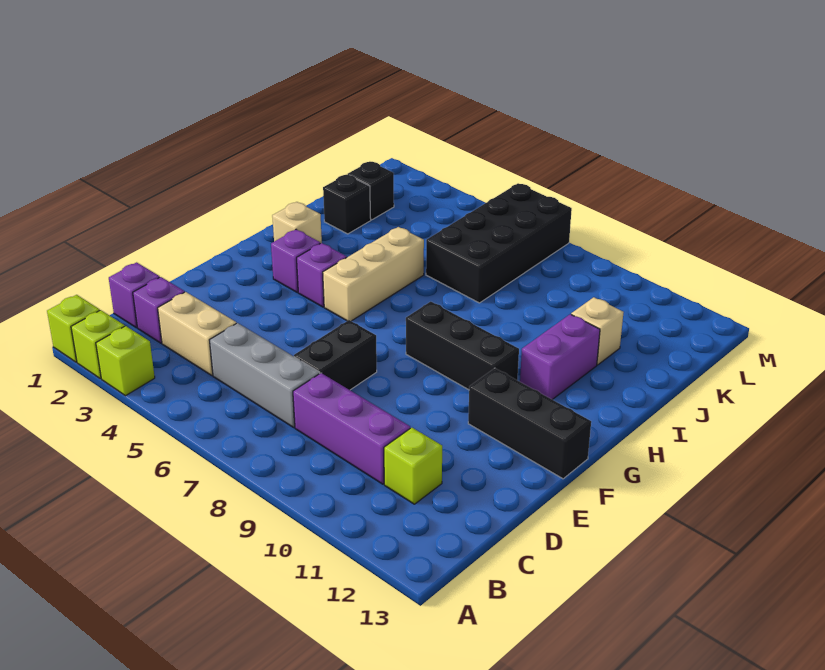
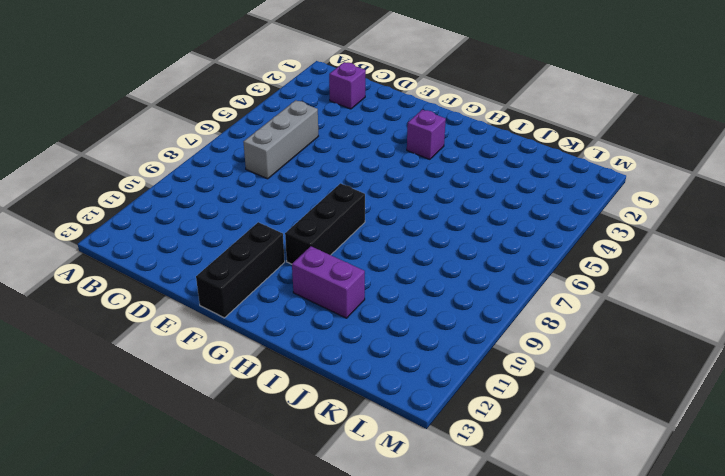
none -> lime 1x1 brick [47,295,100,362]
none -> lime 1x1 brick [71,310,125,379]
none -> lime 1x1 brick [96,326,155,396]

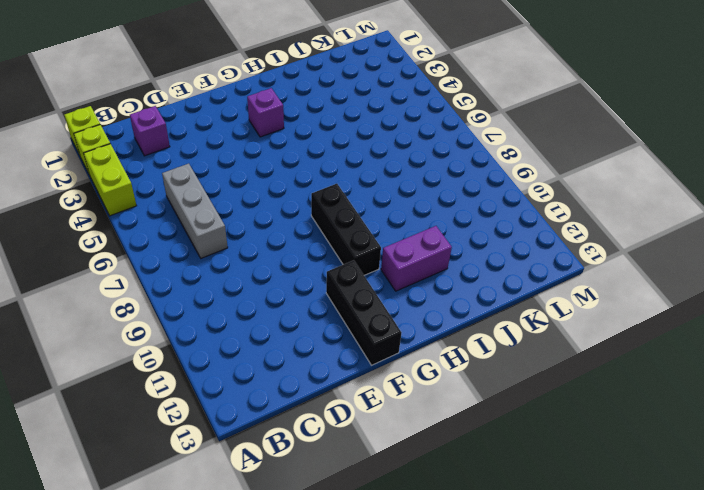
lime 1x2 brick [83,144,137,216] -> lime 1x1 brick [96,326,155,396]
none -> purple 1x1 brick [109,262,160,328]
none -> tan 1x2 brick [158,292,236,376]
none -> purple 1x3 brick [293,373,410,484]

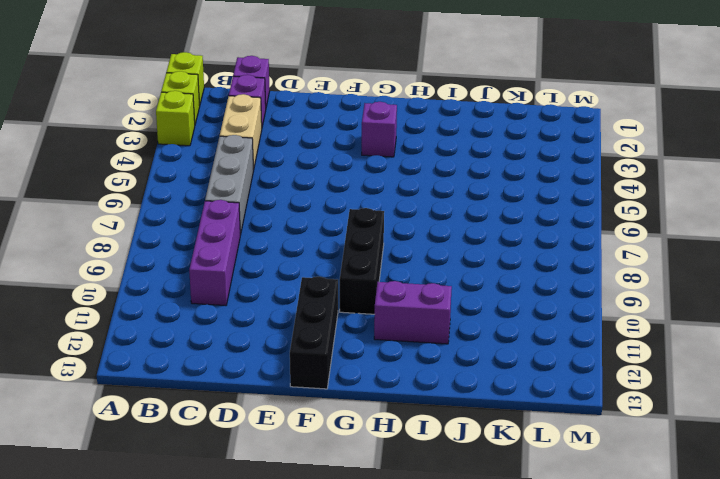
none -> lime 1x1 brick [384,428,442,504]
none -> black 1x2 brick [294,320,377,390]
none -> purple 1x1 brick [297,243,347,307]

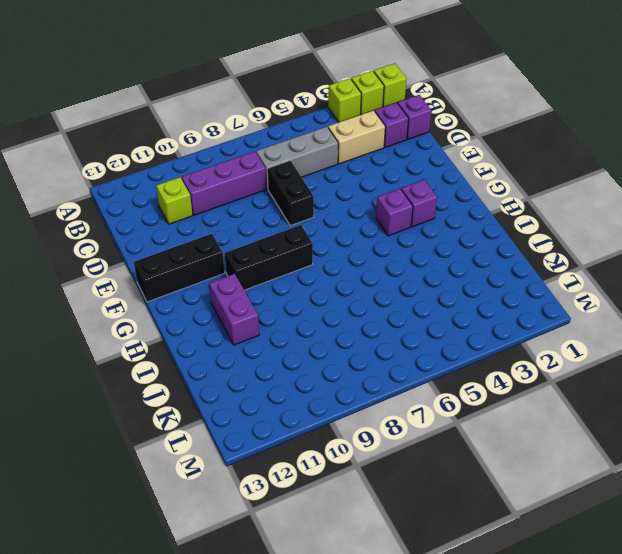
none -> tan 1x3 brick [323,227,424,321]
none -> tan 1x1 brick [272,202,322,243]
none -> black 1x1 brick [323,175,371,234]

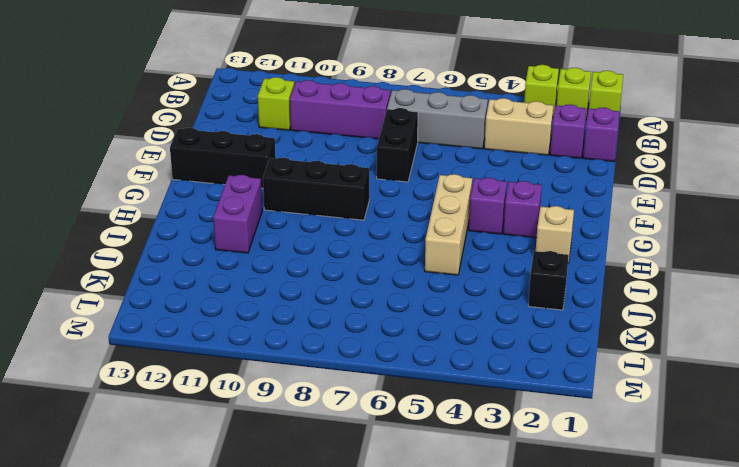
none -> black 2x4 brick [426,183,572,303]
none -> tan 1x1 brick [571,297,624,365]
none -> black 1x1 brick [347,162,394,220]

